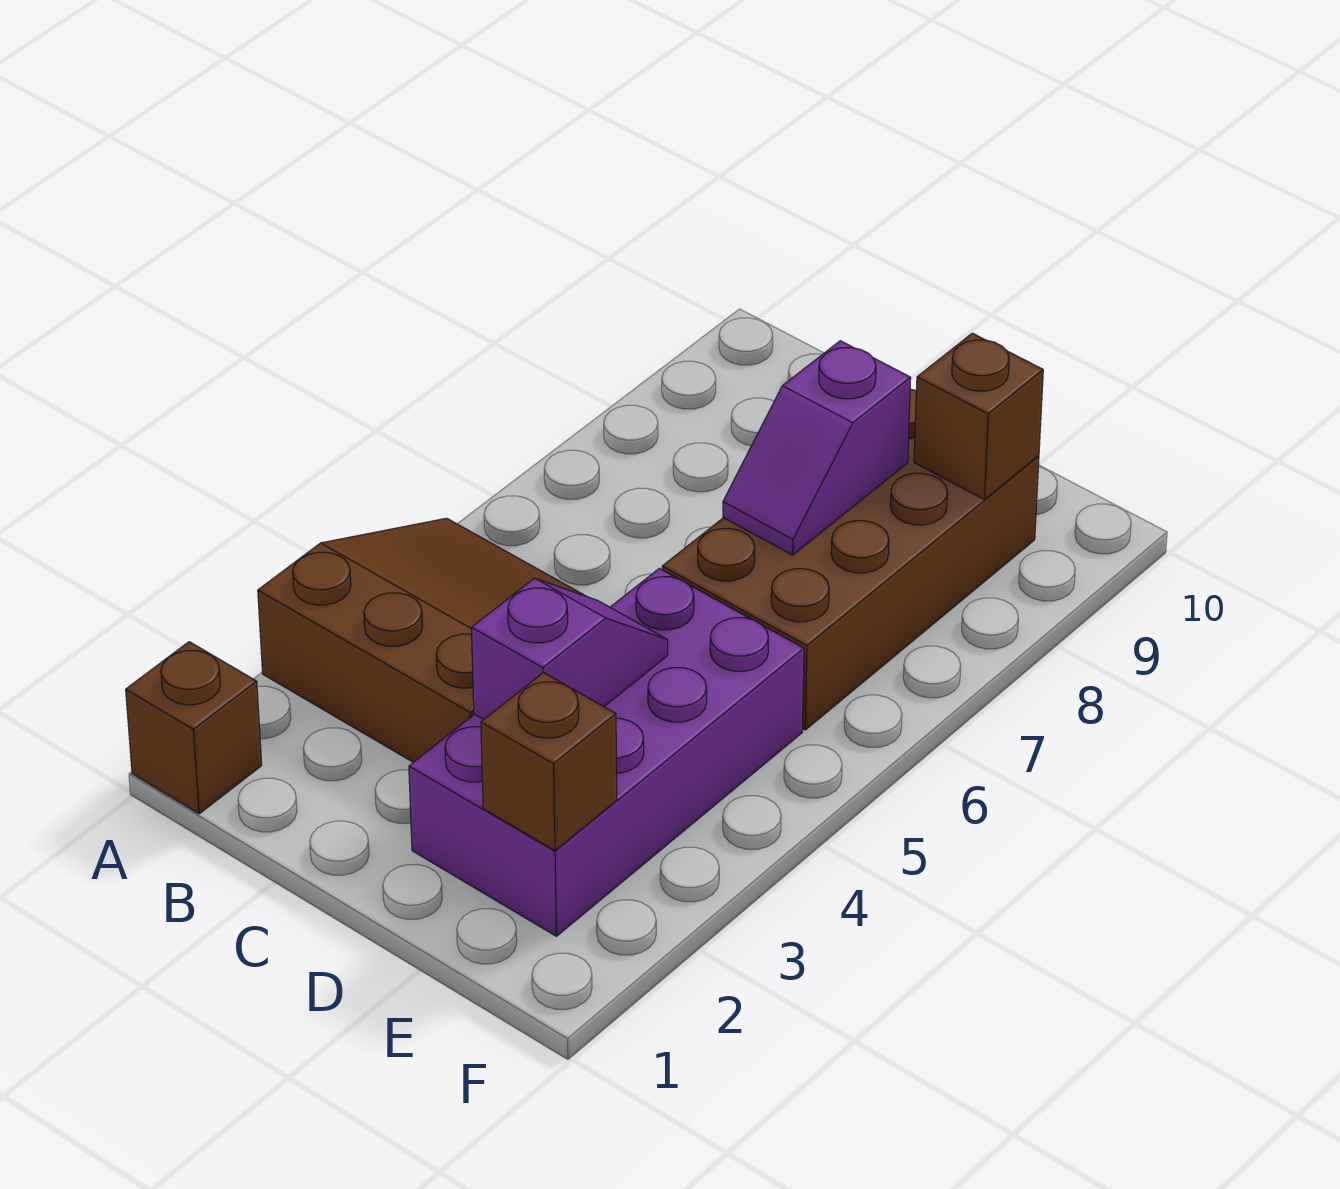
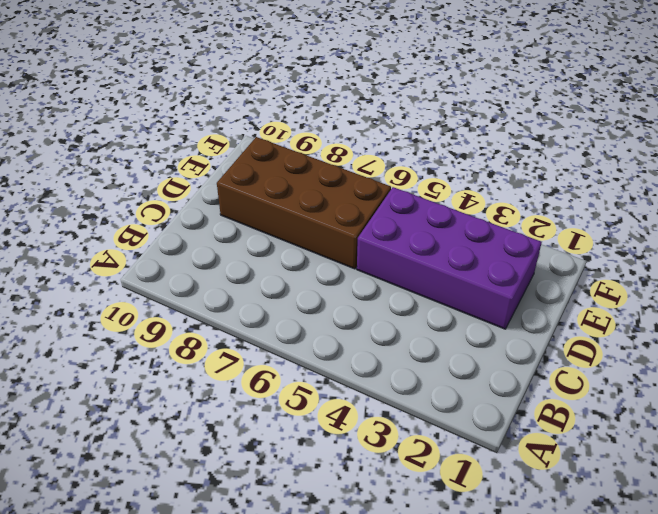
none -> brown 1x1 brick [126,642,262,814]
none -> brown 3x3 slope [258,518,585,762]

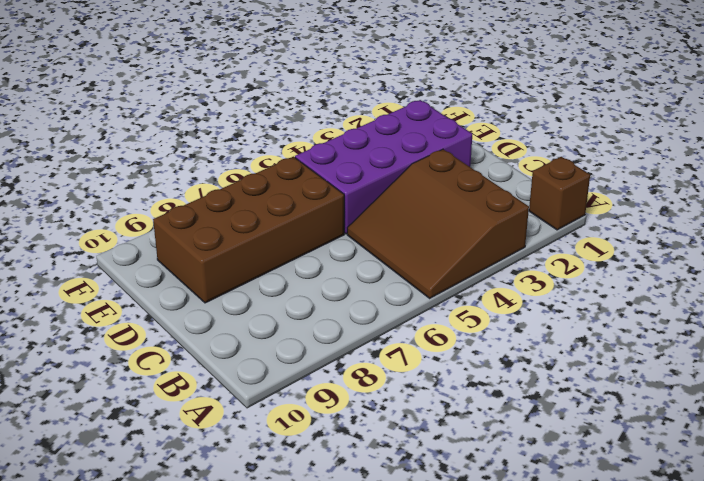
none -> purple 1x2 slope [471,578,668,720]
none -> purple 1x2 slope [723,341,911,555]

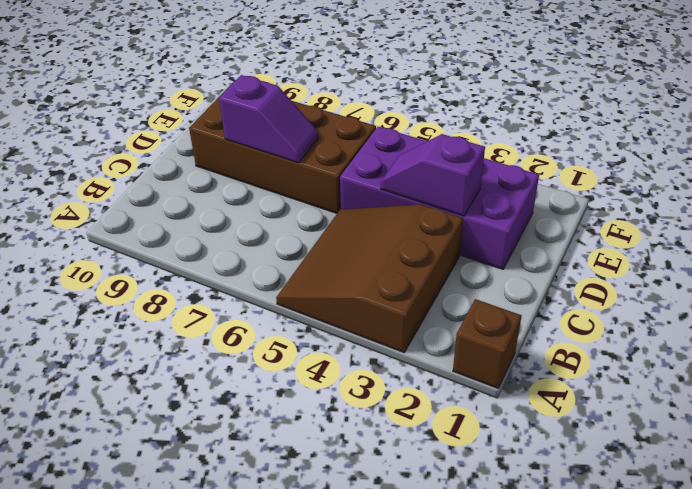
none -> brown 1x1 brick [481,673,617,851]
none -> brown 1x1 brick [914,333,1043,500]

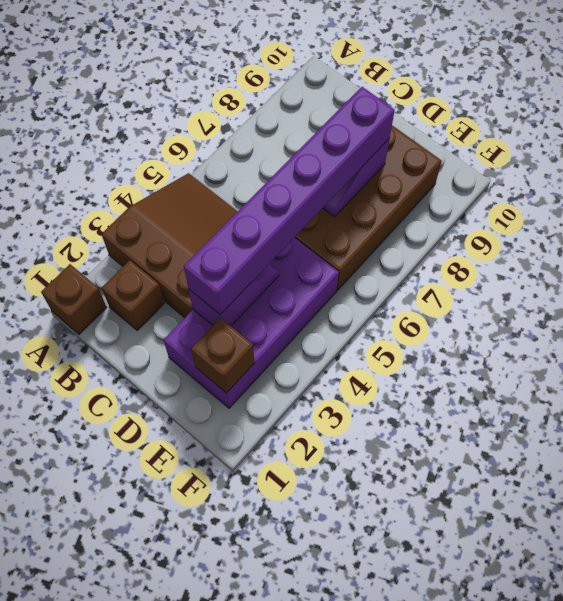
brown 1x1 brick [102,260,164,331] -> brown 1x1 brick moved to [914,333,1043,500]
purple 1x6 brick [184,87,395,314] -> none

